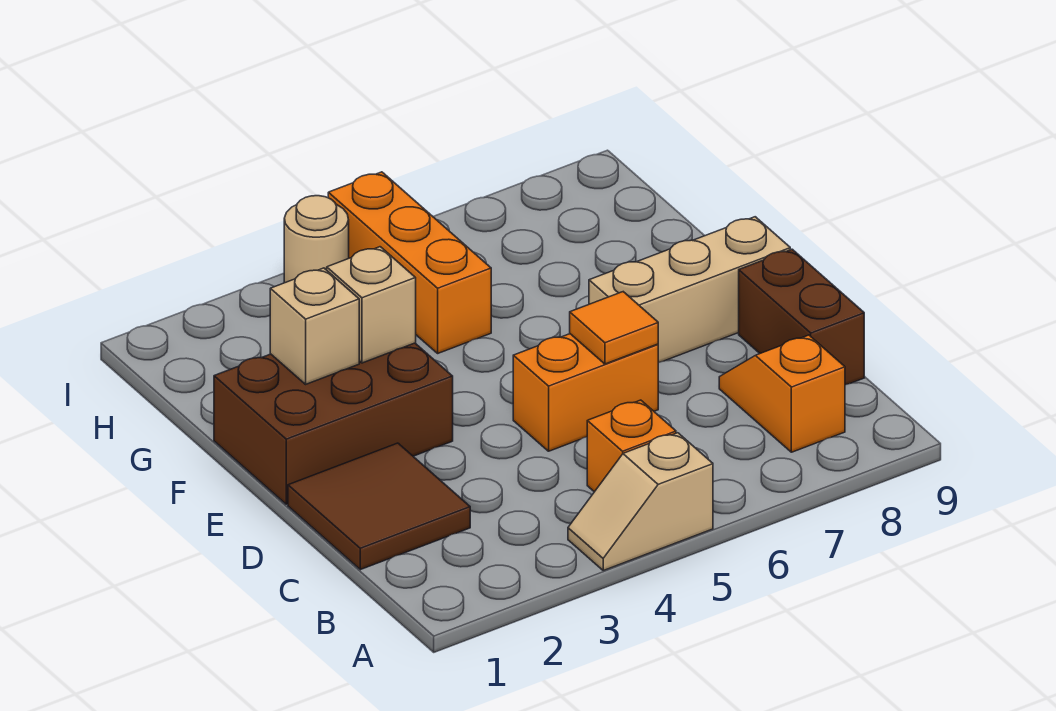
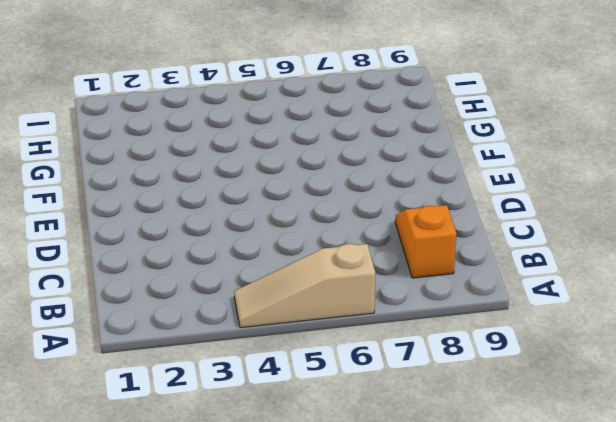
tan 1x3 slope [234,244,375,328] -> tan 1x2 slope [568,433,713,570]
none -> orange 1x1 brick [587,400,676,492]
none -> brown 2x2 tile [288,443,470,570]
none -> brown 1x2 brick [739,249,864,385]

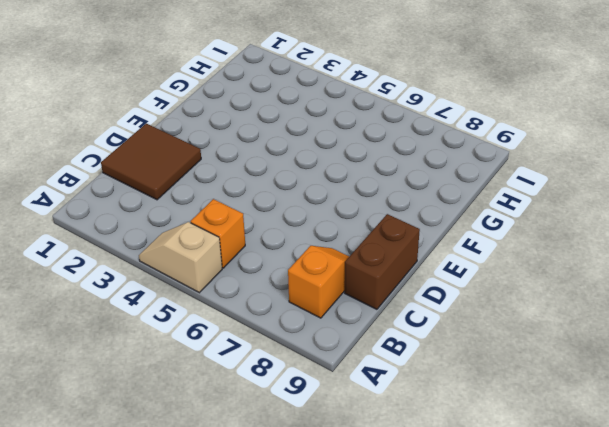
none -> orange 1x2 brick [513,334,658,451]
none -> brown 2x3 brick [214,343,453,504]
none -> tan 1x3 brick [589,217,790,363]

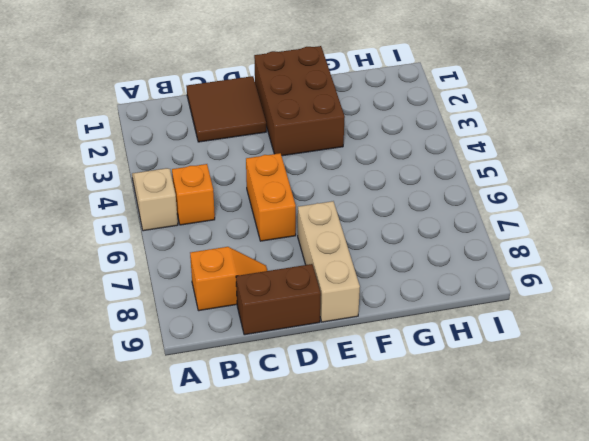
none -> orange 1x3 brick [328,172,491,353]
none -> tan 1x1 round brick [284,196,349,283]
none -> orange 1x1 tile [570,292,658,364]

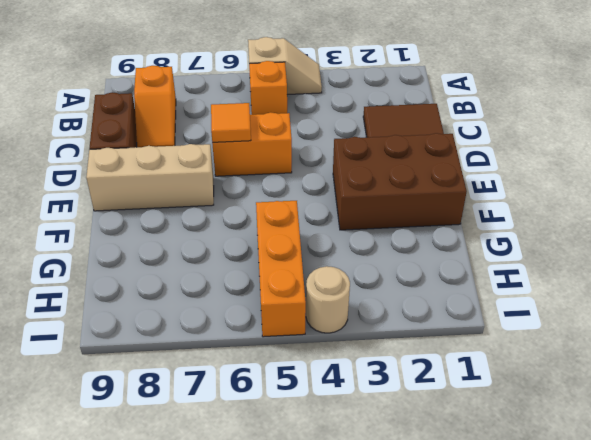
none -> tan 1x1 brick [270,268,359,384]
none -> tan 1x1 brick [327,247,416,363]

